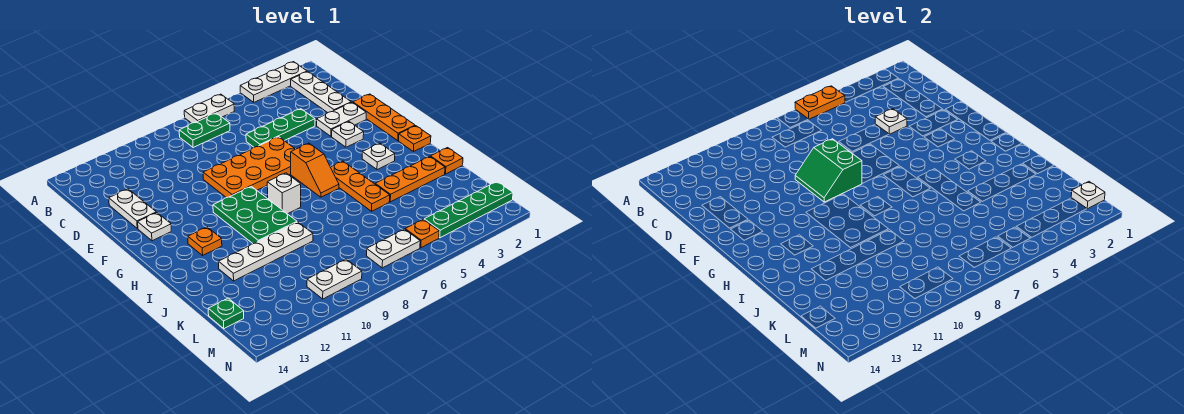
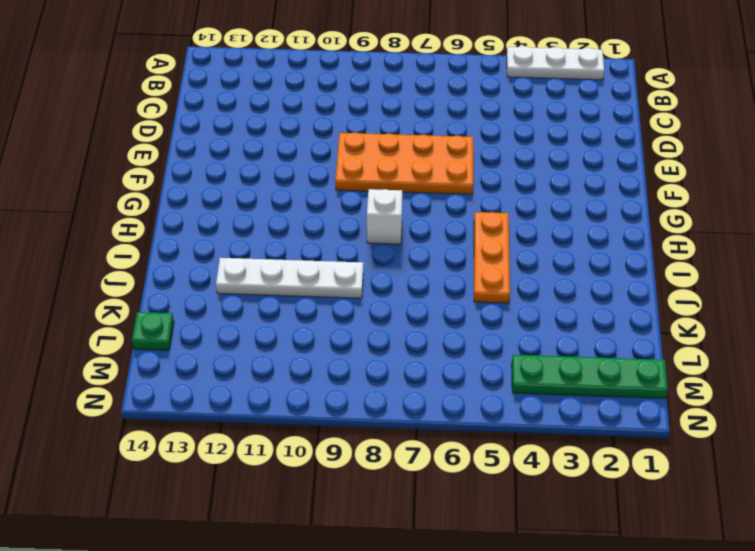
none -> white 1x2 plate [184,94,234,123]
none -> white 1x3 plate [291,72,351,113]
none -> green 1x2 plate [179,113,230,148]
none -> green 1x3 plate [246,109,315,147]

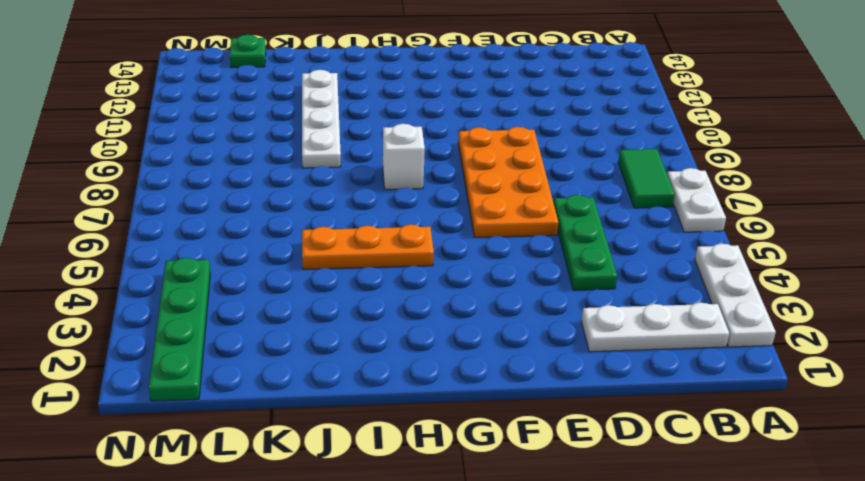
green 1x2 tile [618,149,675,208] -> green 1x2 plate [179,113,230,148]
none -> white 1x2 plate [109,189,156,228]
none -> orange 1x3 plate [353,94,415,140]
none -> white 1x2 plate [317,102,366,136]
none -> white 1x1 plate [332,122,364,147]

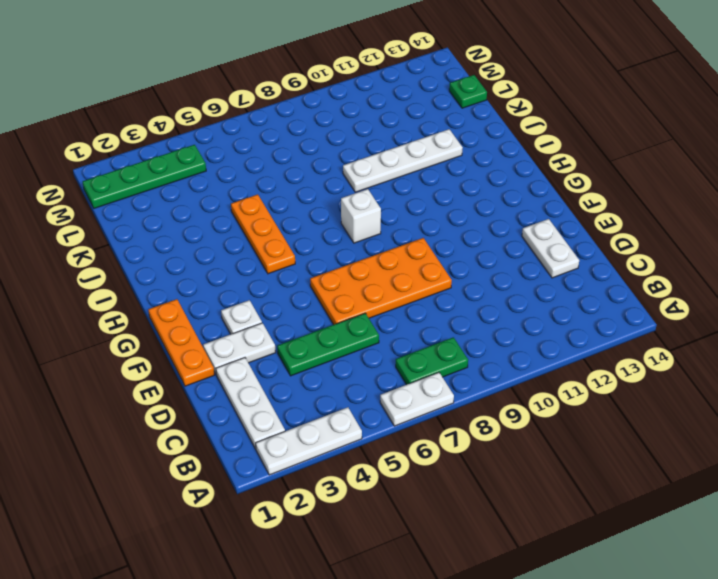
none -> white 1x1 plate [138,213,171,241]
none -> orange 1x2 slope [291,143,339,197]
none -> green 2x3 plate [213,186,297,244]
none -> orange 1x1 plate [399,126,431,152]

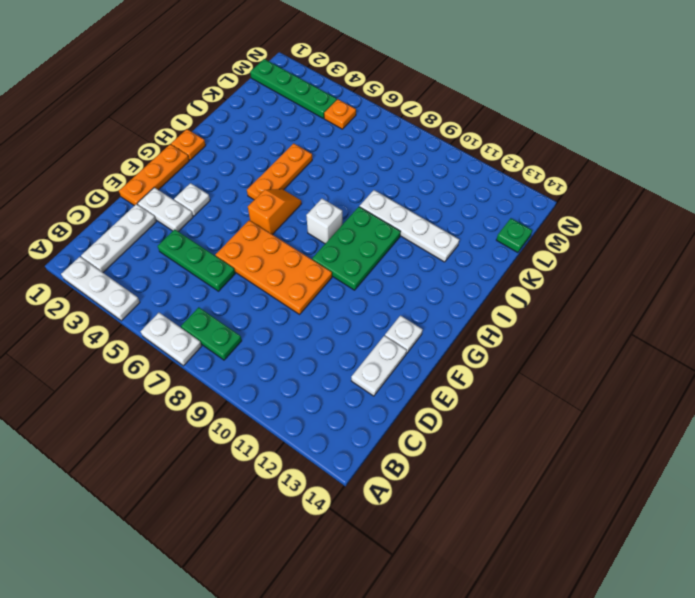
none -> white 1x1 plate [362,143,395,170]
none -> orange 1x1 plate [188,227,222,255]
none -> orange 1x1 plate [431,148,463,174]
none -> orange 1x3 plate [375,156,445,202]

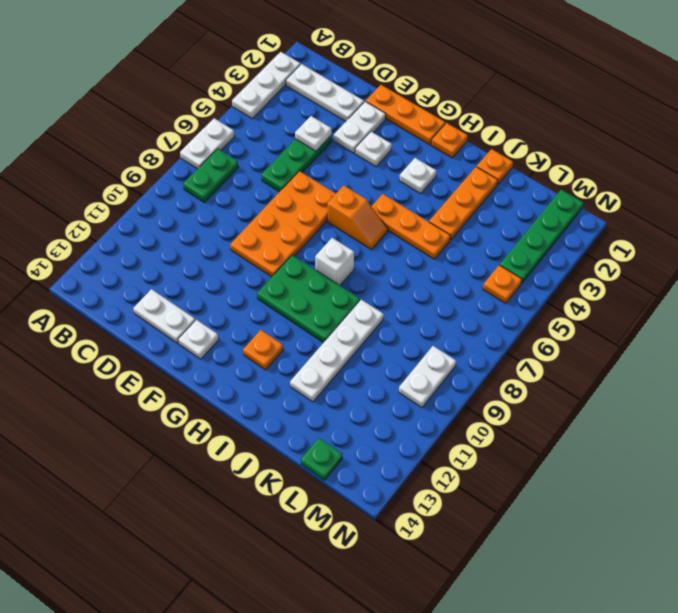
none -> white 1x2 plate [367,229,420,268]
none -> orange 1x2 plate [795,86,845,119]
none -> green 2x2 slope [795,139,862,202]
none -> white 1x1 plate [1071,182,1105,209]

